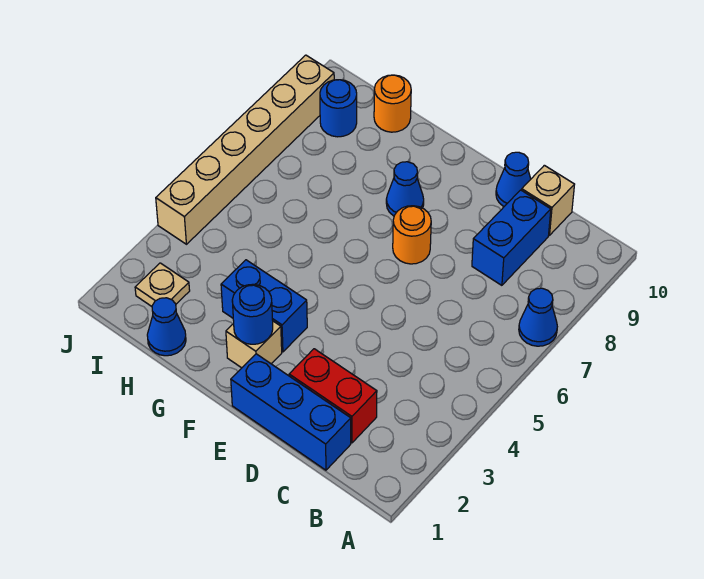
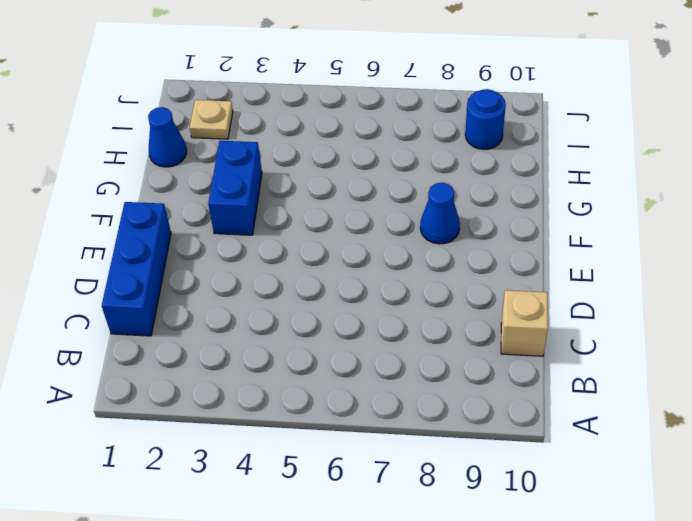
none -> blue 1x1 cone [519,288,557,346]
none -> red 1x2 brick [289,349,377,443]
none -> blue 1x2 brick [472,190,551,285]

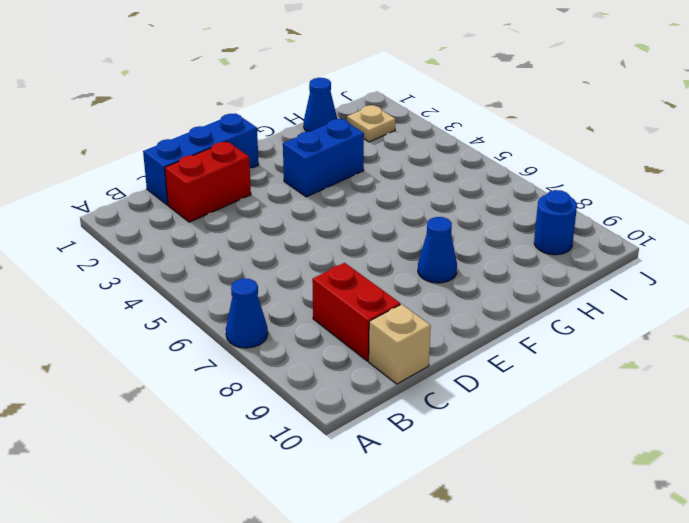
red 1x2 brick [312,263,400,361] -> blue 1x2 brick [472,190,551,285]
none -> blue 1x1 cone [496,152,531,206]
none -> orange 1x1 round brick [393,206,431,264]
none -> tan 1x1 brick [226,321,282,368]

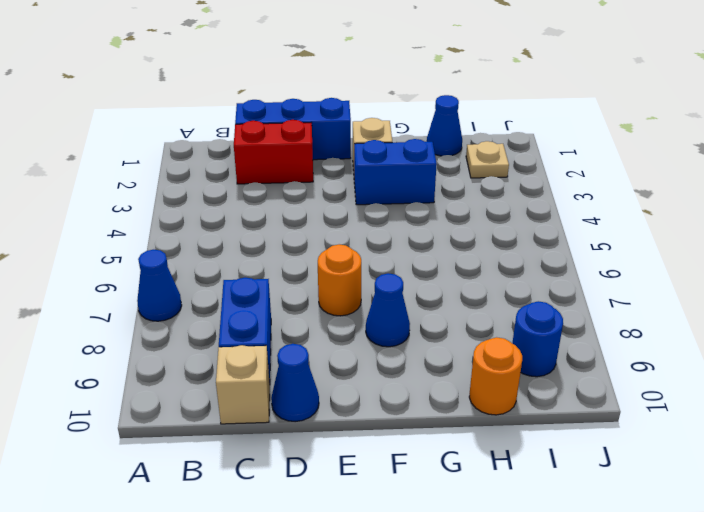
none -> tan 1x6 brick [156,55,334,244]
none -> blue 1x1 round brick [232,284,273,344]

